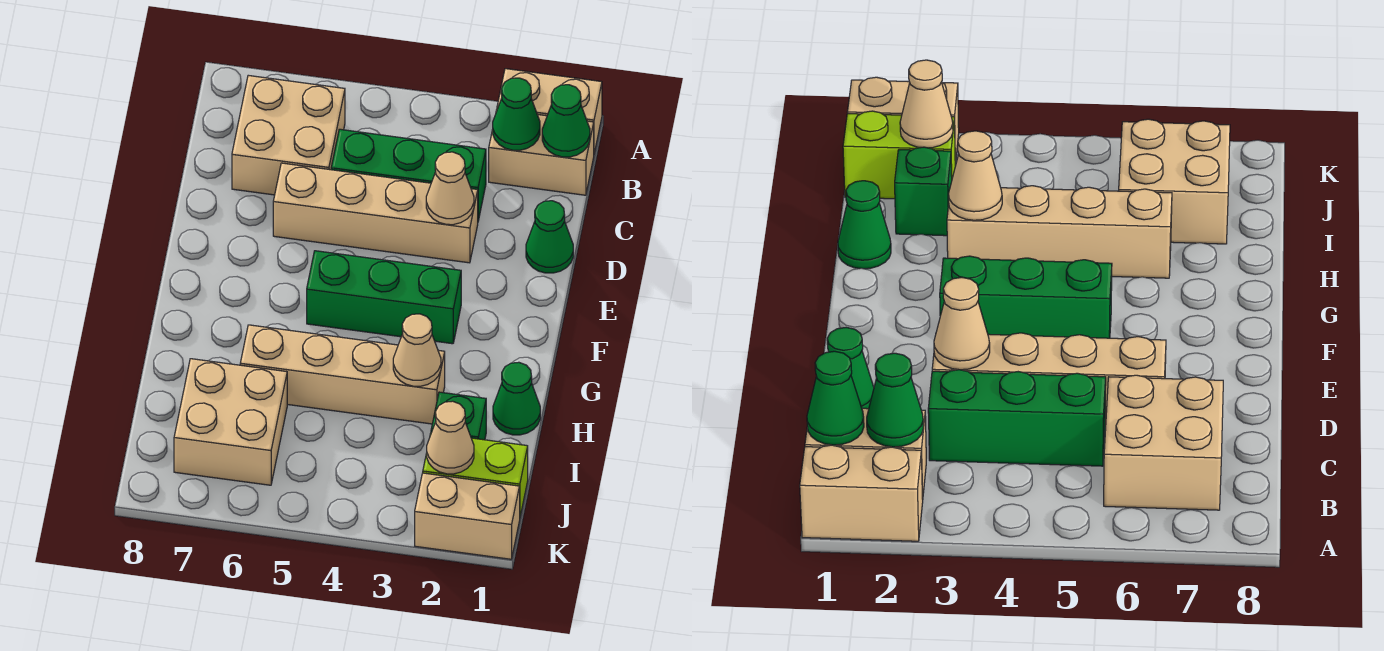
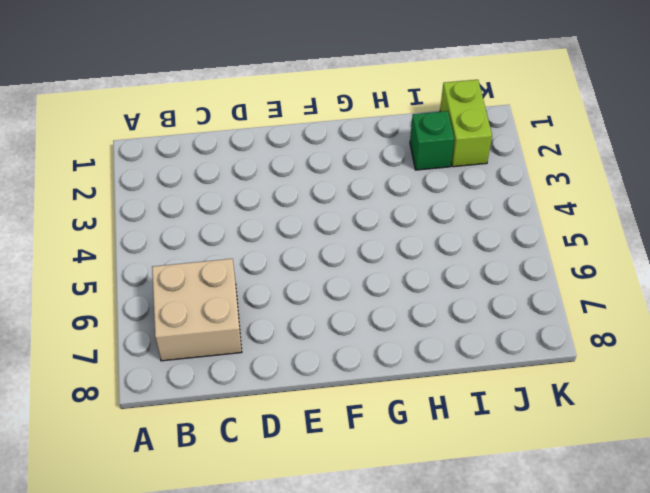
none -> tan 1x2 brick [497,69,602,153]
none -> tan 1x2 brick [489,110,594,195]
none -> green 1x3 brick [331,129,486,221]

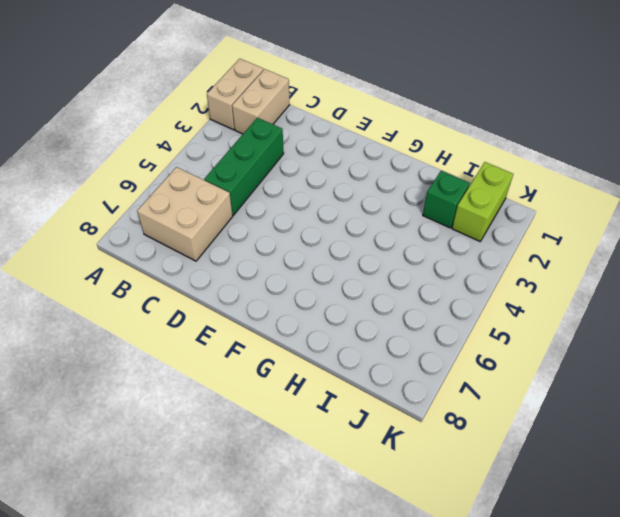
none -> green 1x1 cone [526,201,573,273]
none -> tan 1x4 brick [273,163,478,263]
none -> green 1x3 brick [307,251,461,344]

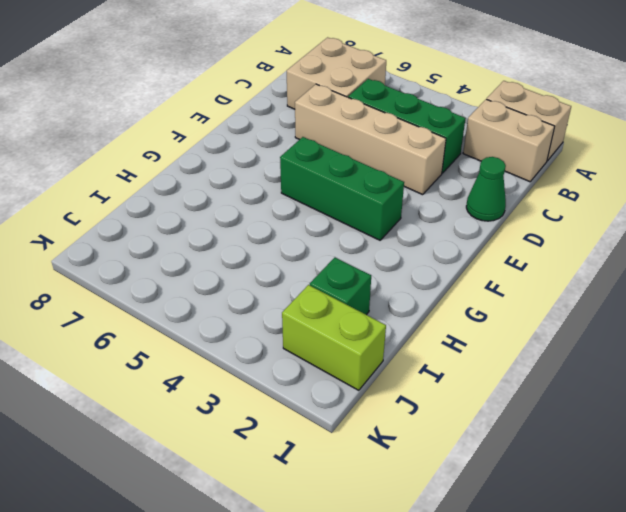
none -> green 1x1 cone [493,362,540,435]
none -> tan 1x4 brick [240,325,445,424]
none -> tan 2x2 brick [174,359,287,485]

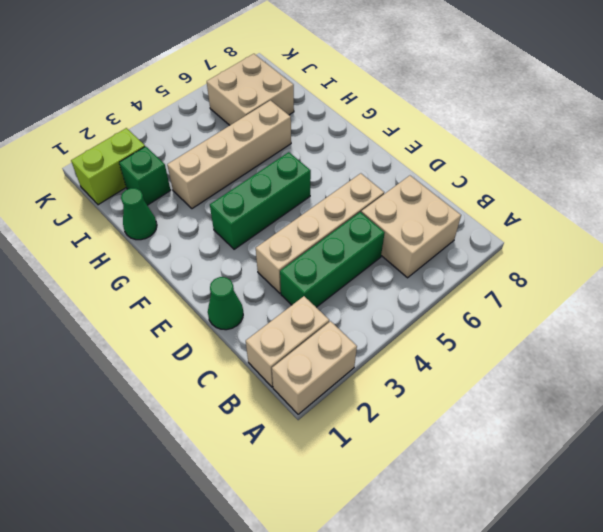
none -> tan 1x2 brick [415,473,520,559]
none -> green 1x1 cone [542,85,590,157]
none -> green 1x1 cone [493,78,540,150]

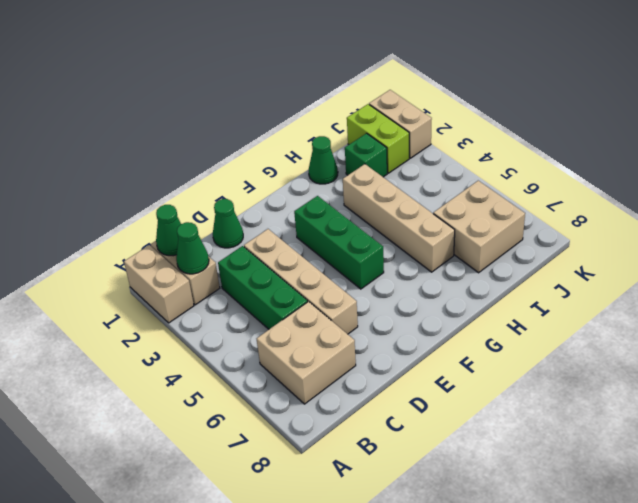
none -> tan 1x1 cone [426,152,474,225]
none -> tan 1x1 cone [393,314,441,386]
none -> tan 1x1 cone [427,401,474,474]

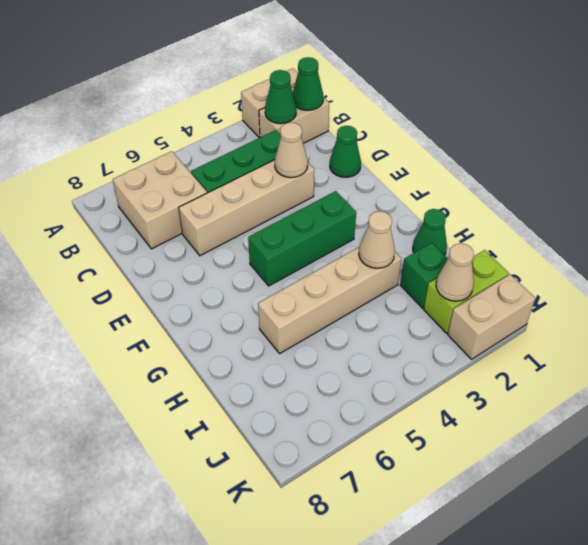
none -> tan 2x2 brick [174,359,287,485]

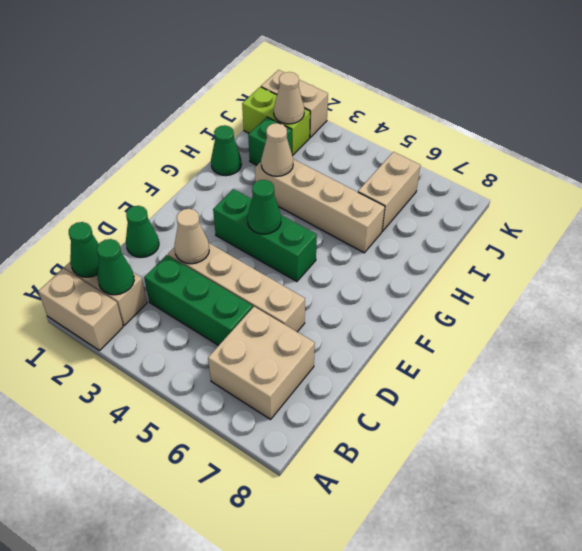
green 1x1 cone [247,180,281,234] -> none
tan 1x2 brick [358,152,421,231] -> tan 2x2 brick [174,359,287,485]

